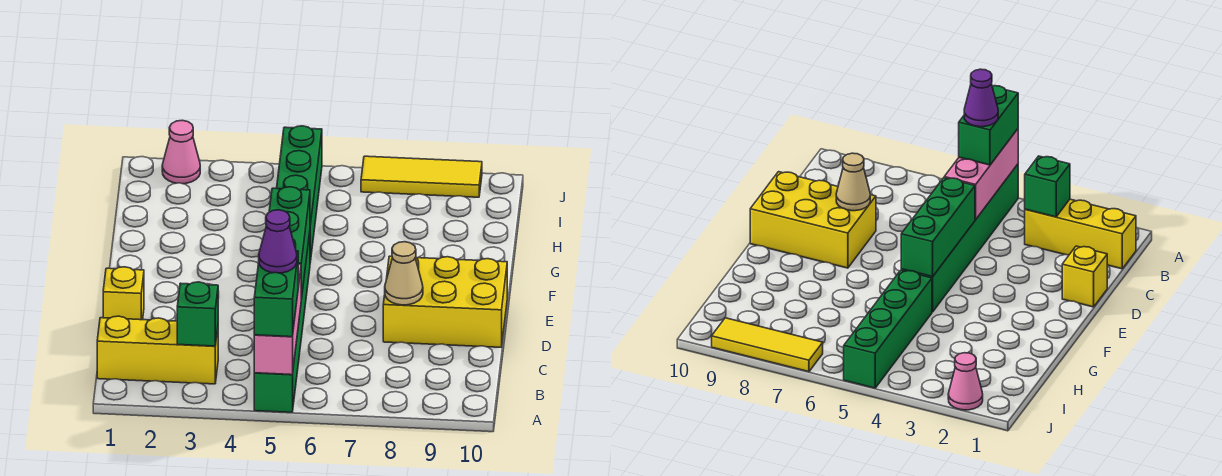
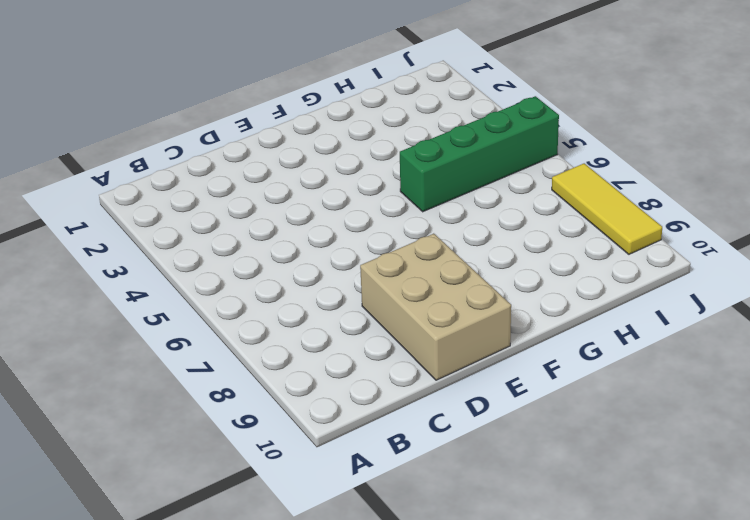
tan 2x3 brick [360,234,511,380] -> yellow 2x3 brick [383,256,507,347]
none -> green 1x6 brick [254,233,310,412]
none -> yellow 1x3 brick [97,316,218,384]
none -> yellow 1x1 brick [103,267,144,320]

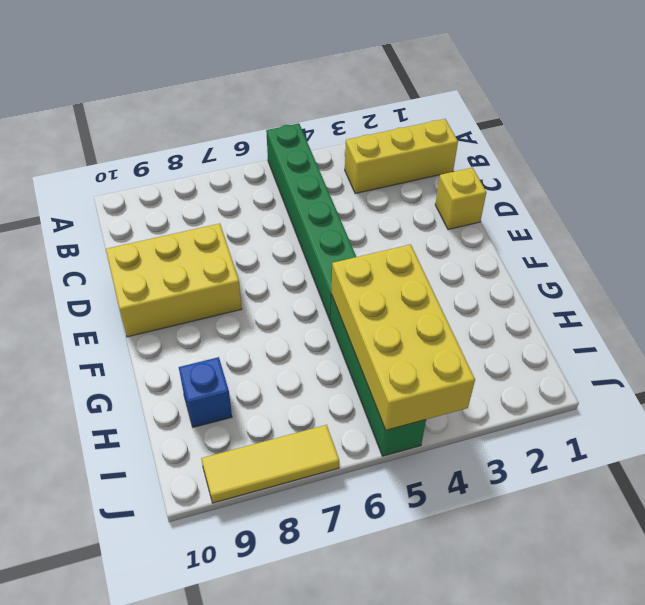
yellow 2x4 brick [331,244,475,430] -> none
blue 1x1 brick [179,357,232,427] -> none
none -> pink 1x1 cone [162,120,200,184]
none -> pink 1x3 brick [254,264,301,375]
none -> green 1x1 brick [177,282,218,346]

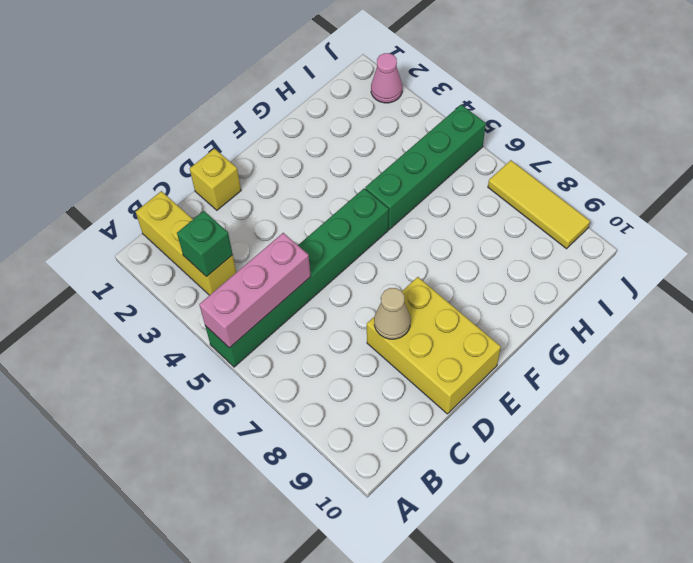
none -> green 1x3 brick [269,187,310,299]
none -> green 1x2 brick [254,251,298,337]
none -> purple 1x1 cone [259,210,297,273]

